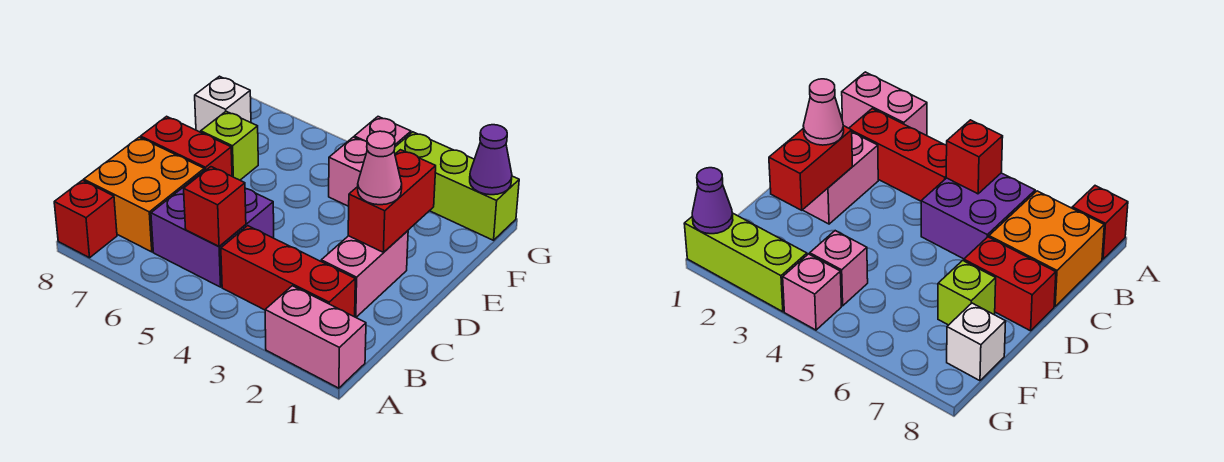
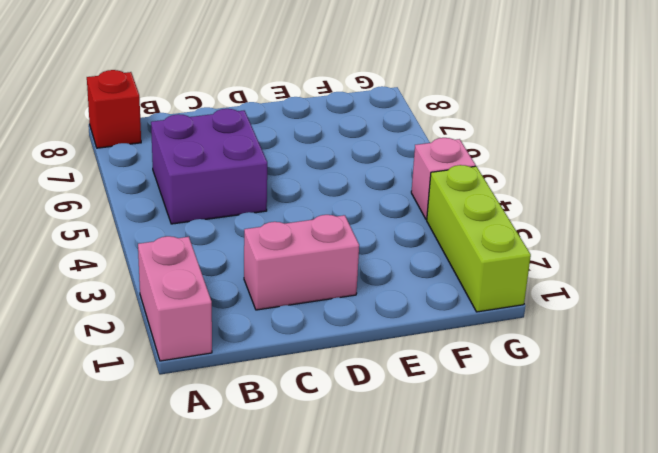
none -> red 1x3 brick [221,226,355,317]
none -> orange 2x2 brick [84,137,204,252]
none -> red 1x2 brick [141,116,232,176]

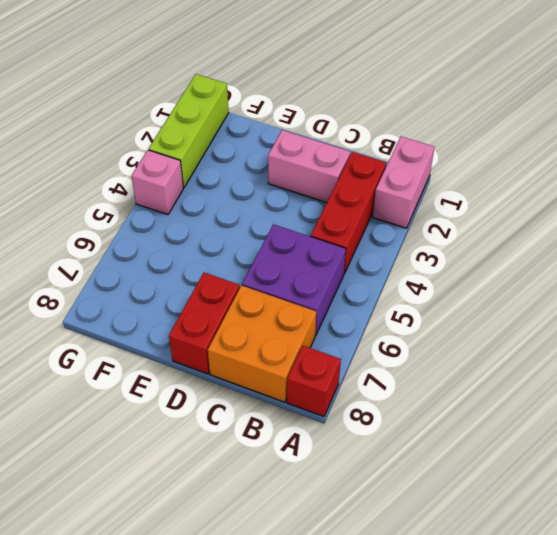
none -> lime 1x1 brick [201,111,258,180]
none -> pink 1x1 brick [329,137,367,206]
none -> white 1x1 brick [195,76,251,132]

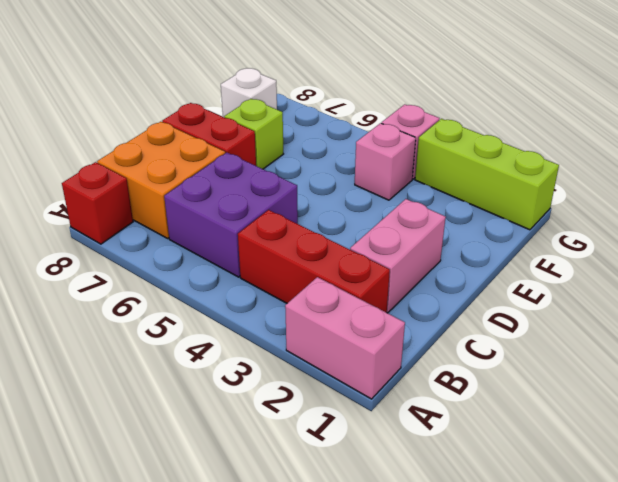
none -> red 1x1 brick [184,167,246,246]
none -> red 1x2 brick [348,150,436,252]
none -> purple 1x1 cone [470,125,512,195]

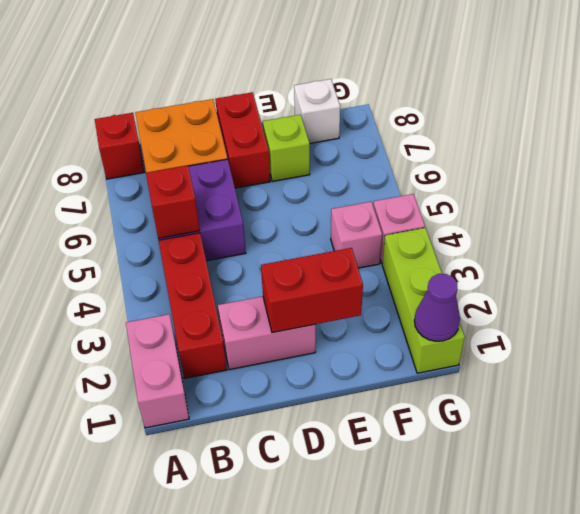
none -> pink 1x1 cone [358,131,402,205]

